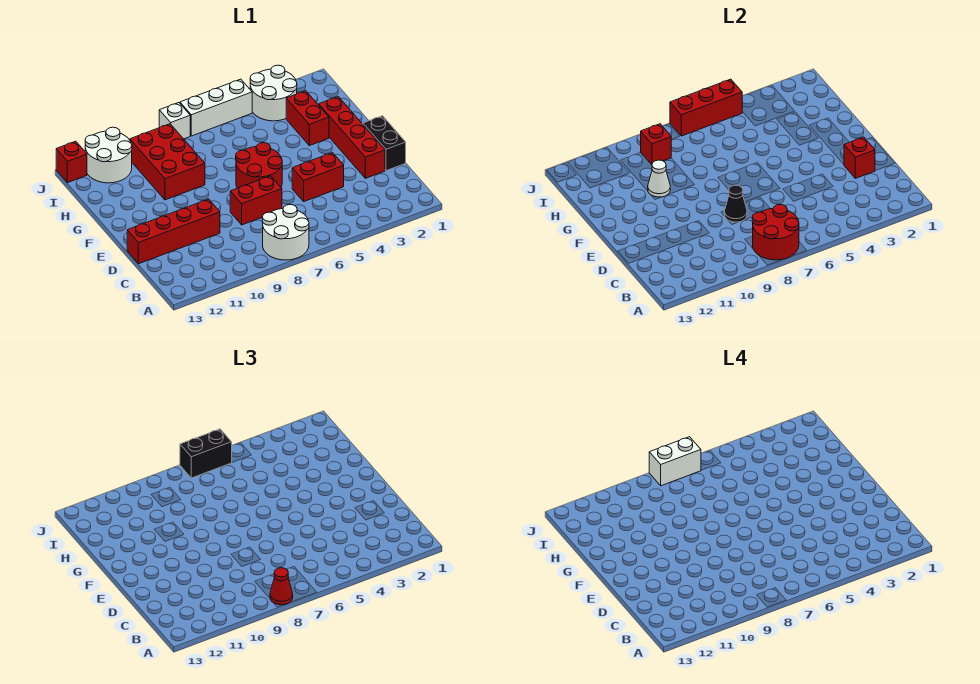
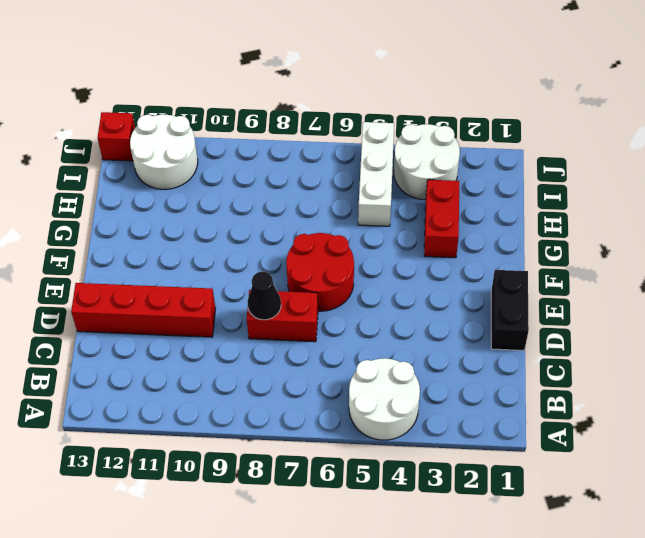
white 2x2 round brick [349,358,420,440] -> white 2x2 round brick moved to [262,205,309,260]
white 1x3 brick [358,122,394,226] -> white 1x3 brick turned to [180,79,252,136]
none -> red 1x4 brick [319,97,385,178]
none -> red 1x2 brick [292,153,344,201]
none -> red 2x3 brick [130,124,205,200]

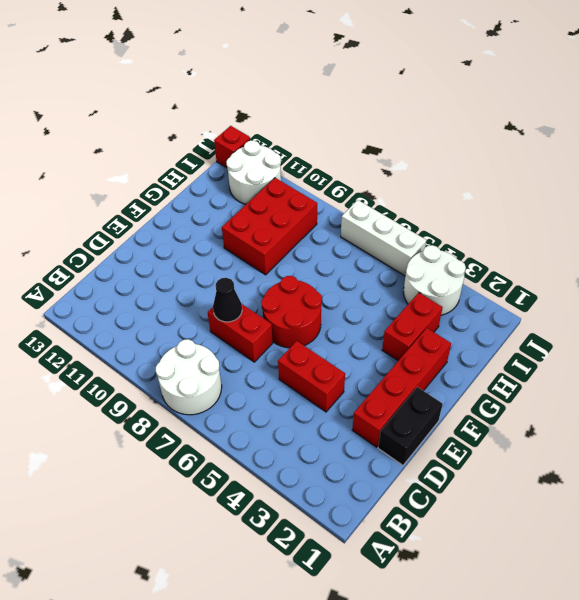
none -> red 1x4 brick [127,199,220,264]
none -> white 1x1 brick [159,103,190,139]
none -> red 2x2 round brick [752,205,799,260]

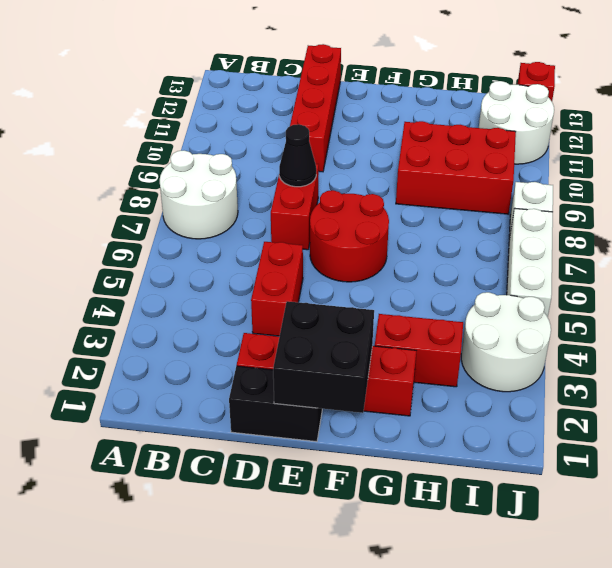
black 2x2 brick [273,301,374,413] -> none
none -> red 2x2 round brick [752,205,799,260]
none -> red 1x1 brick [844,137,875,178]
none -> white 1x1 cone [648,160,670,197]

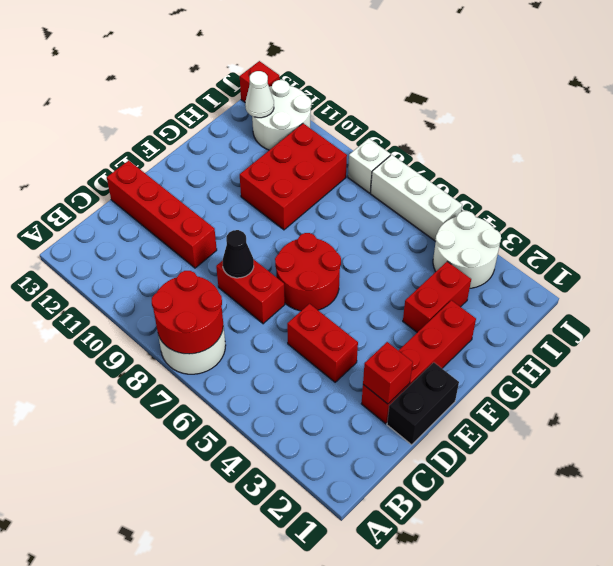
white 1x1 cone [245,71,274,118] -> white 1x1 cone moved to [648,160,670,197]
none -> red 1x1 brick [641,124,671,165]
none -> red 1x3 brick [670,79,742,136]
none -> red 1x1 cone [270,568,293,605]

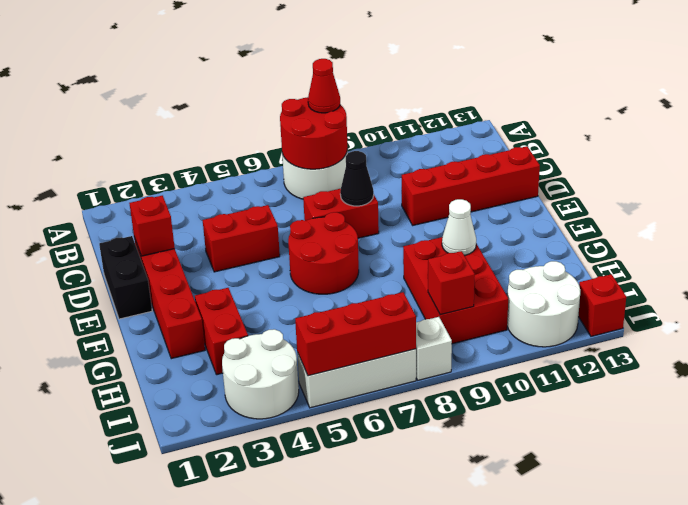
none -> black 1x2 brick [180,429,232,478]
none -> white 1x2 brick [649,437,701,486]

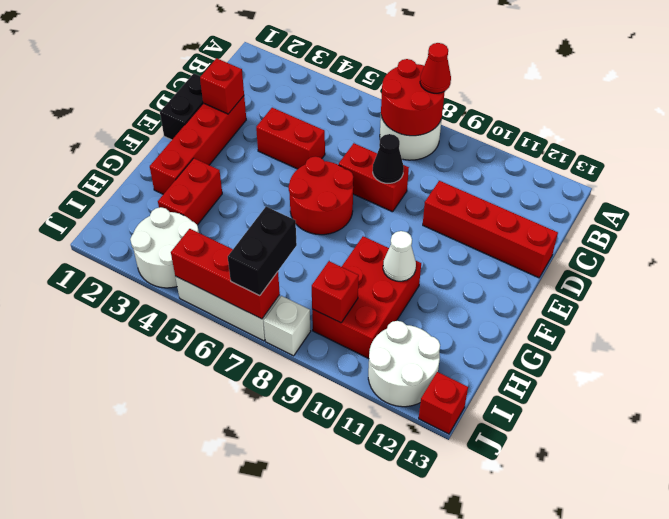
black 1x2 brick [228,207,297,296] -> black 1x2 brick turned to [180,429,232,478]
none -> white 1x2 brick [649,437,701,486]

